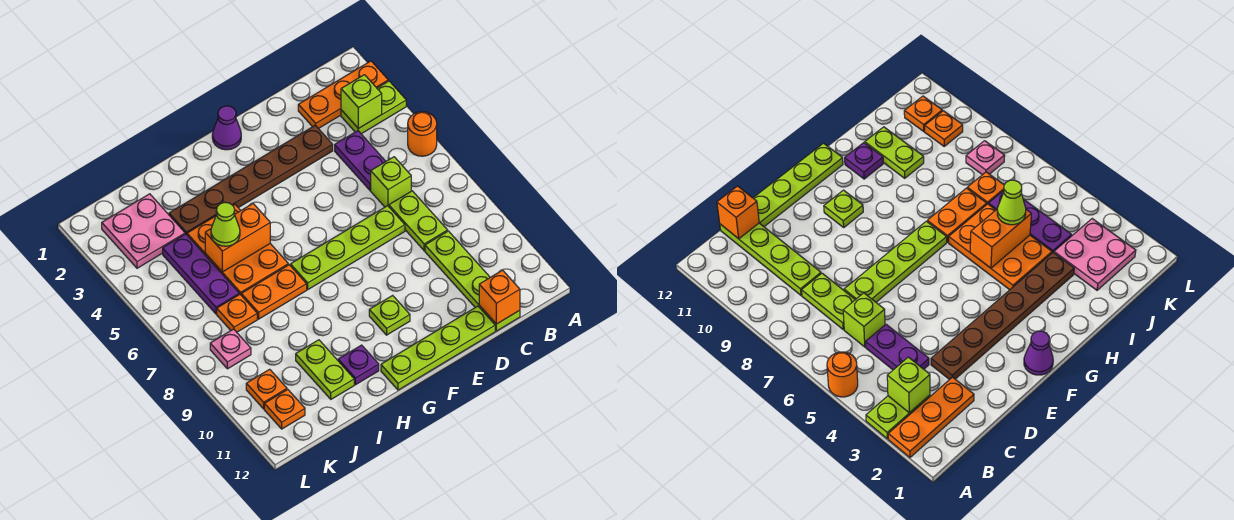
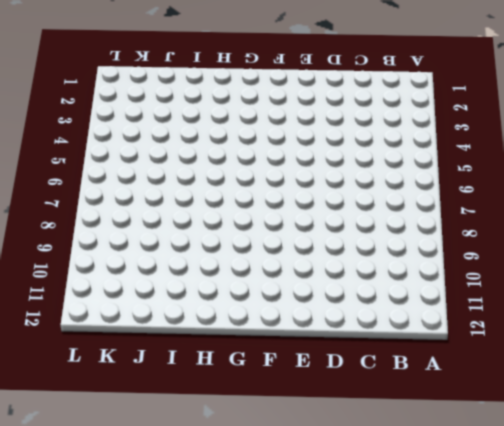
none -> orange 1x3 plate [298,61,388,129]
none -> lime 1x2 plate [341,81,406,134]
none -> orange 1x1 round brick [408,112,437,156]

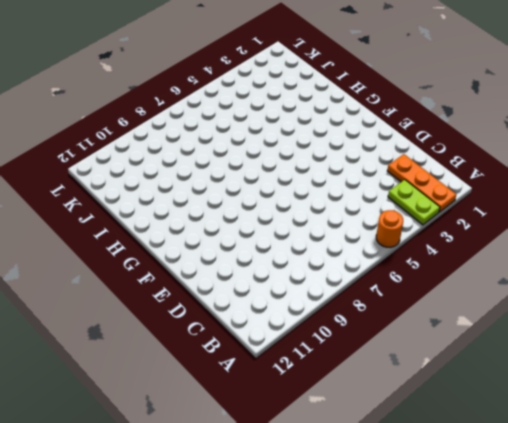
none -> purple 1x2 plate [335,131,386,190]
none -> lime 1x1 brick [371,157,411,207]
none -> lime 1x2 plate [389,191,448,251]

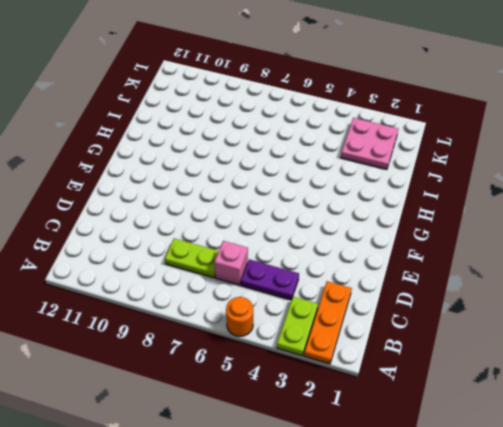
pink 1x1 brick [214,241,248,285] -> lime 1x1 brick [371,157,411,207]
none -> lime 1x4 plate [425,231,520,331]
none -> brown 1x6 plate [169,125,333,235]
none -> lime 1x4 plate [290,206,405,289]

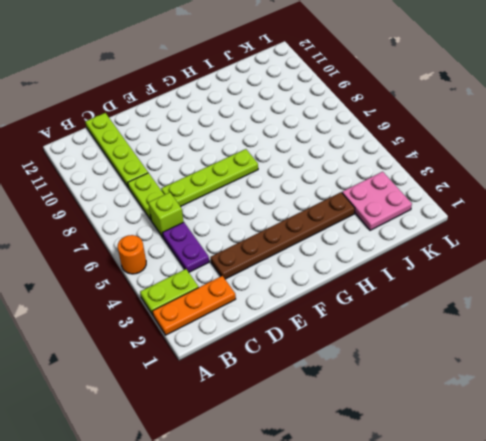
none -> lime 1x4 plate [381,306,495,390]
none -> purple 1x1 cone [212,106,241,150]
none -> lime 1x1 plate [369,295,410,335]

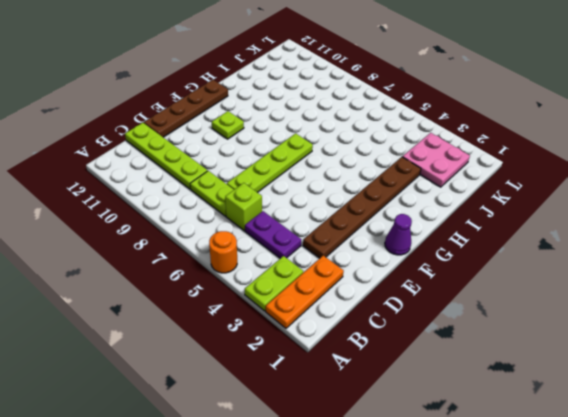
brown 1x4 plate [144,80,228,137] -> lime 1x4 plate [381,306,495,390]
none -> orange 2x3 plate [187,205,288,295]
none -> orange 1x2 plate [241,265,307,319]
none -> purple 1x1 plate [338,345,379,385]

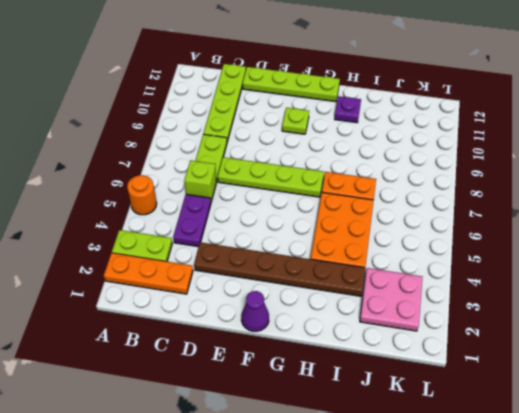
none -> lime 1x2 plate [296,340,354,399]
none -> purple 1x3 plate [163,234,239,314]
none -> orange 1x1 plate [217,294,257,332]

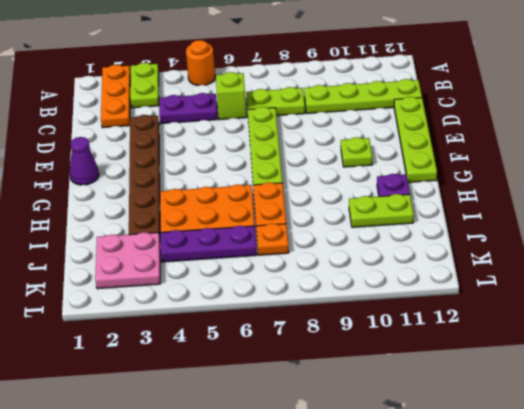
none -> pink 1x1 plate [210,329,251,369]
none -> orange 1x1 plate [246,369,287,409]
none -> orange 1x1 plate [264,389,305,429]

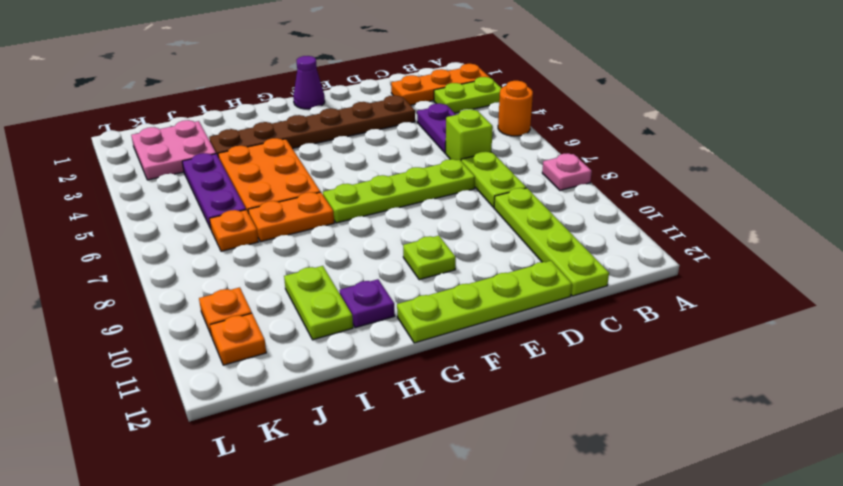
pink 1x1 plate [542,153,592,190] -> pink 1x1 plate moved to [210,329,251,369]
none -> lime 1x1 brick [341,75,382,129]
none -> orange 1x1 brick [479,270,520,324]
none -> orange 1x2 brick [205,204,270,272]

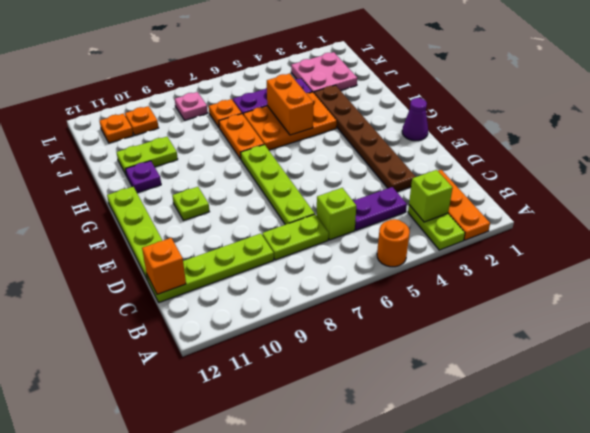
none -> lime 1x1 cone [211,202,240,246]

